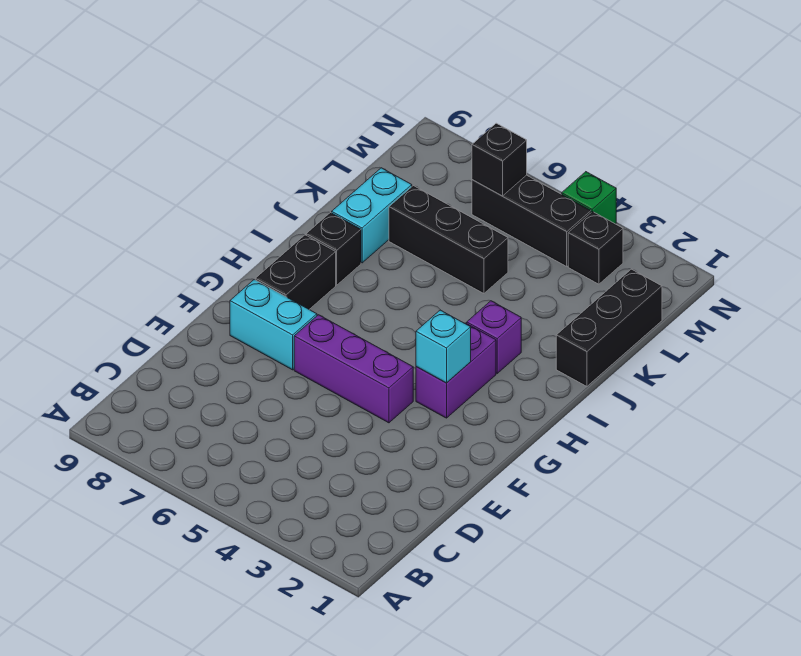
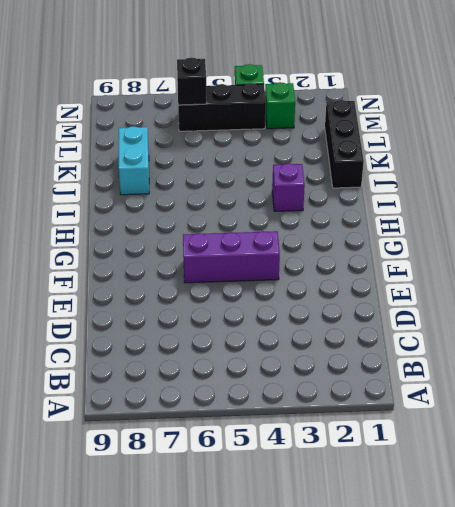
green 1x1 brick [265,82,295,129] -> black 1x1 brick [568,211,623,284]
none -> cyan 1x2 brick [230,280,317,370]
none -> purple 1x2 brick [416,323,496,418]
none -> black 1x2 brick [255,235,336,309]

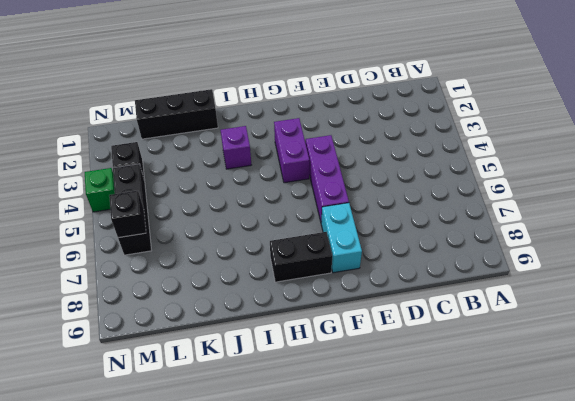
purple 1x2 brick [274,118,309,183] -> purple 1x2 brick turned to [416,323,496,418]
none -> black 1x1 brick [306,213,361,285]
none -> cyan 1x2 brick [332,168,412,263]
none -> black 1x3 brick [389,186,508,294]

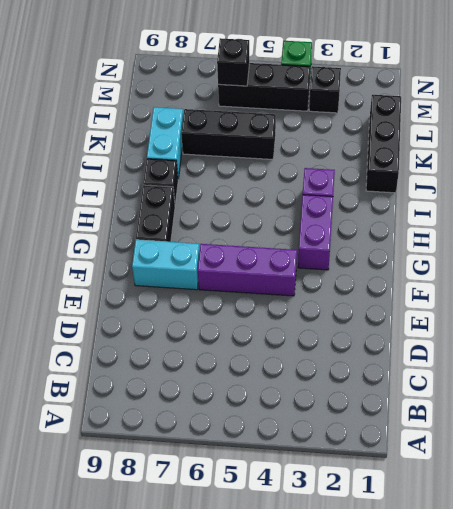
none -> cyan 1x1 brick [416,310,471,383]

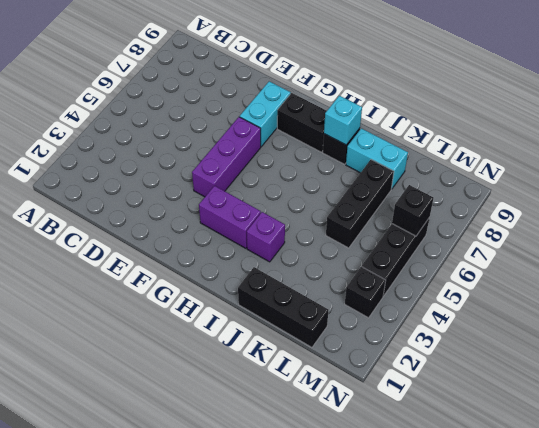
cyan 1x1 brick [324,96,362,145] -> cyan 1x1 brick moved to [416,310,471,383]
none -> green 1x1 brick [562,172,616,224]

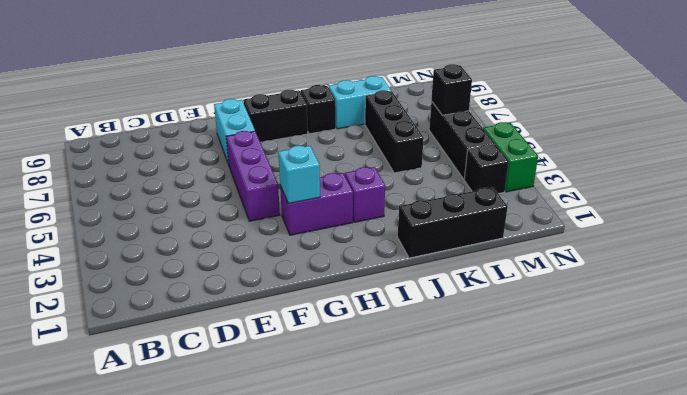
green 1x2 brick [483,122,538,192] -> green 1x1 brick [562,172,616,224]

